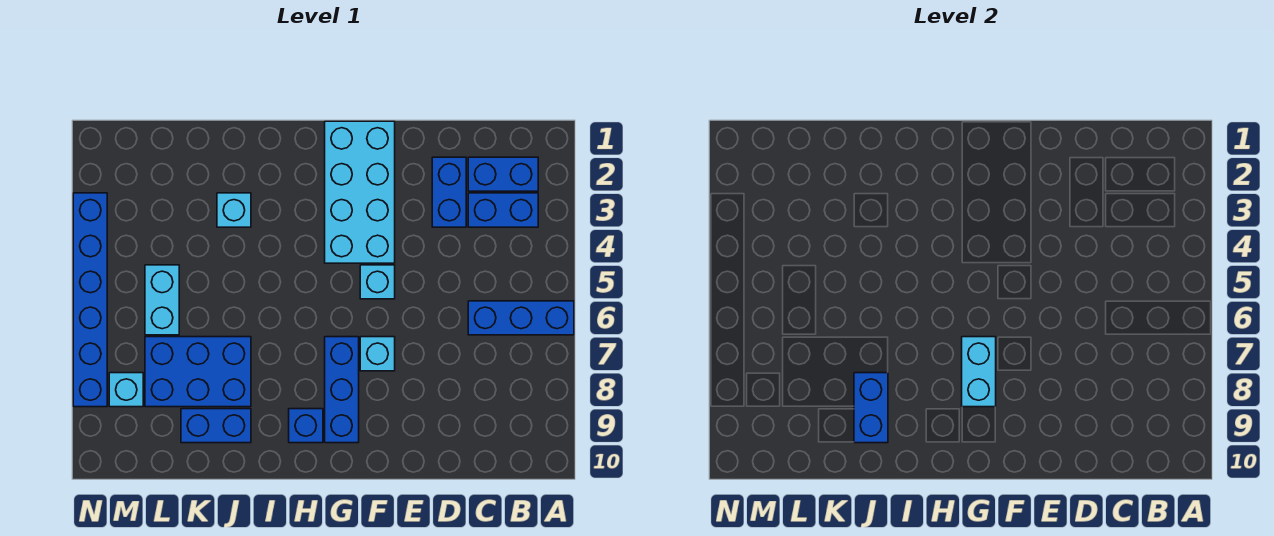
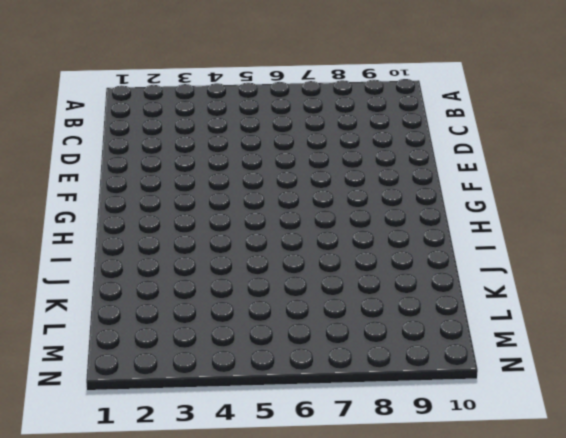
none -> blue 1x3 brick [468,301,574,335]
none -> blue 1x2 brick [468,157,538,191]
none -> blue 1x2 brick [468,193,538,227]

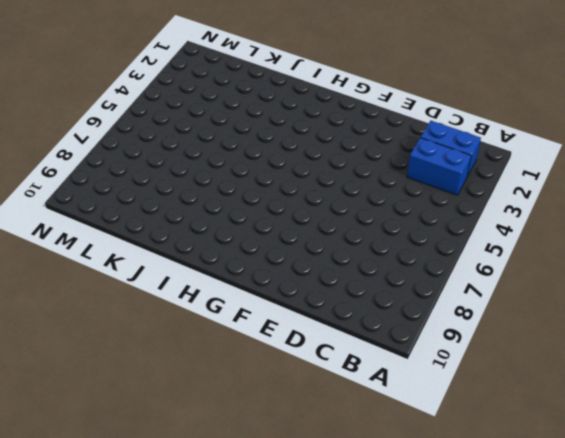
none -> blue 1x3 brick [468,301,574,335]
none -> blue 1x2 brick [432,157,466,227]
none -> cyan 2x4 brick [325,121,395,263]

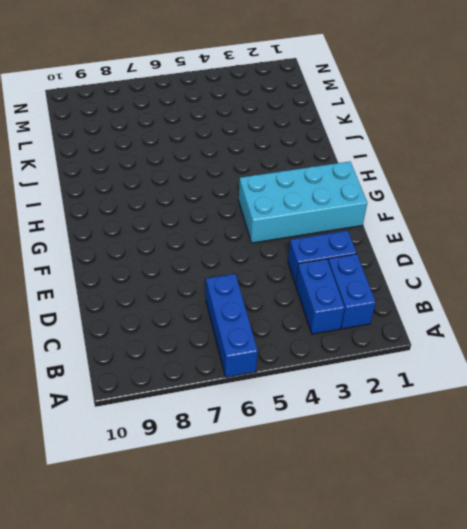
none -> cyan 1x1 brick [360,265,395,299]
none -> cyan 1x1 brick [360,337,395,371]
none -> blue 1x3 brick [325,337,359,443]

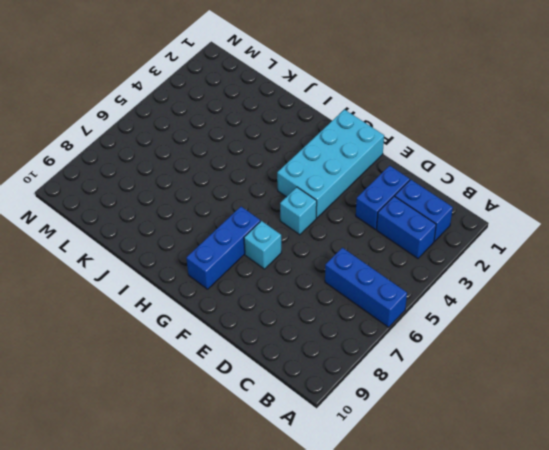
none -> blue 1x1 brick [289,409,323,443]
none -> cyan 1x1 brick [217,193,251,227]
none -> blue 2x3 brick [145,337,251,407]

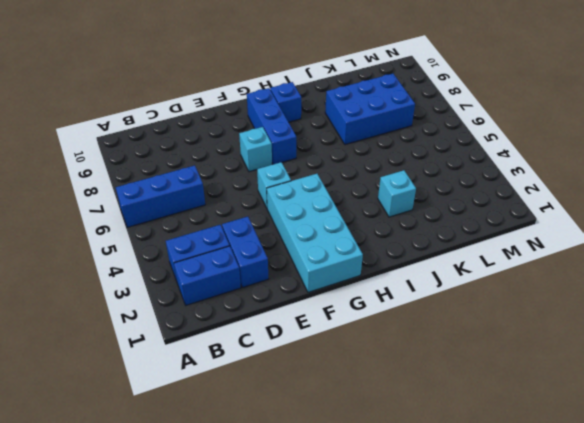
none -> blue 1x2 brick [181,409,251,443]
none -> cyan 1x2 brick [145,265,179,335]
none -> cyan 1x1 brick [109,373,143,407]

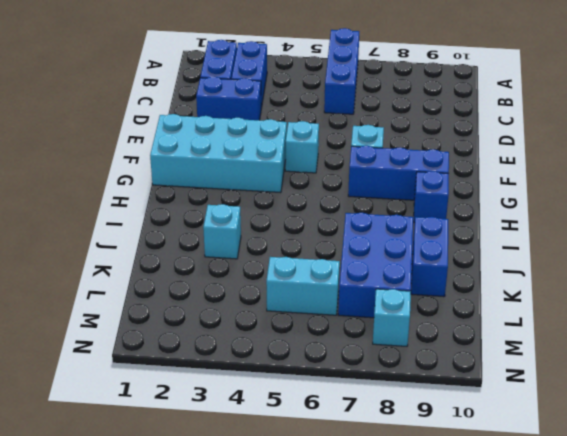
none -> blue 1x6 brick [73,193,107,407]
none -> cyan 1x2 brick [962,337,996,407]
none -> blue 1x2 brick [854,373,888,443]

